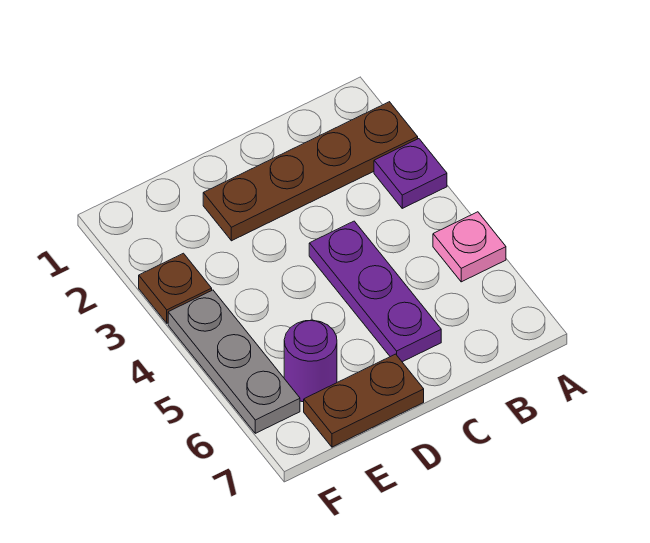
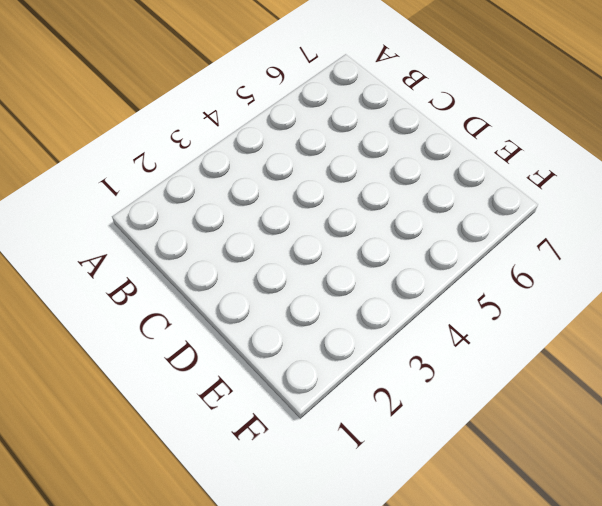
none -> brown 1x4 plate [203,102,418,241]
none -> purple 1x1 plate [374,139,447,208]

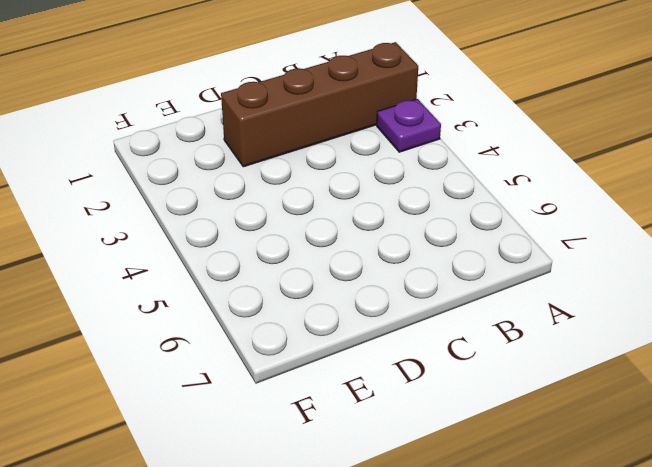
brown 1x4 brick [221,42,418,167] -> brown 1x4 plate [203,102,418,241]
none -> pink 1x1 plate [433,212,506,282]
none -> purple 1x3 plate [309,221,441,362]

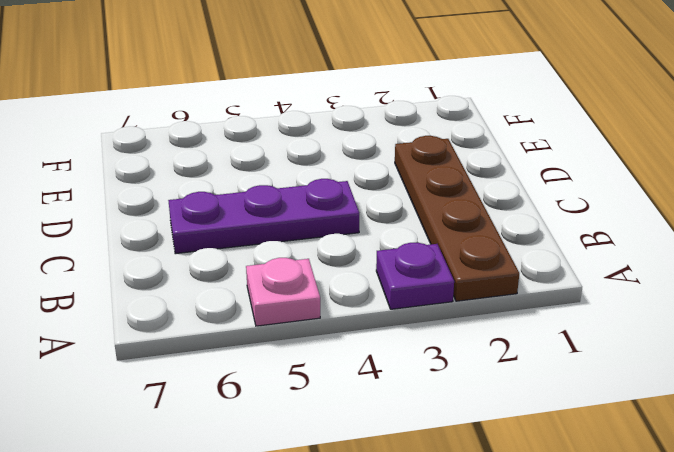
none -> brown 1x2 plate [304,354,424,447]
none -> purple 1x1 round brick [284,320,337,402]

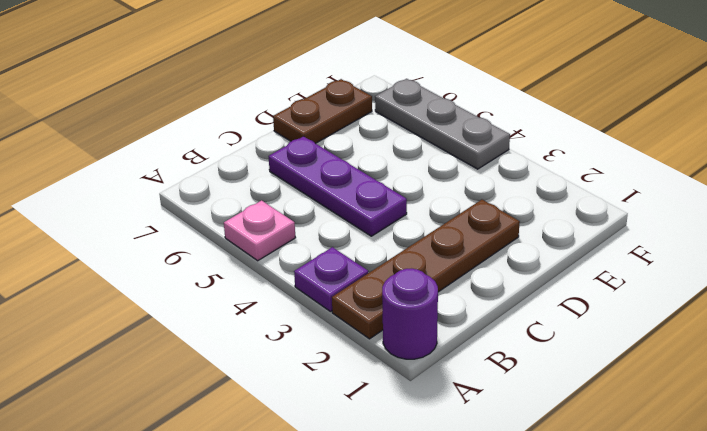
purple 1x1 round brick [382,269,438,359] -> purple 1x1 round brick moved to [284,320,337,402]
none -> brown 1x1 plate [139,253,212,323]

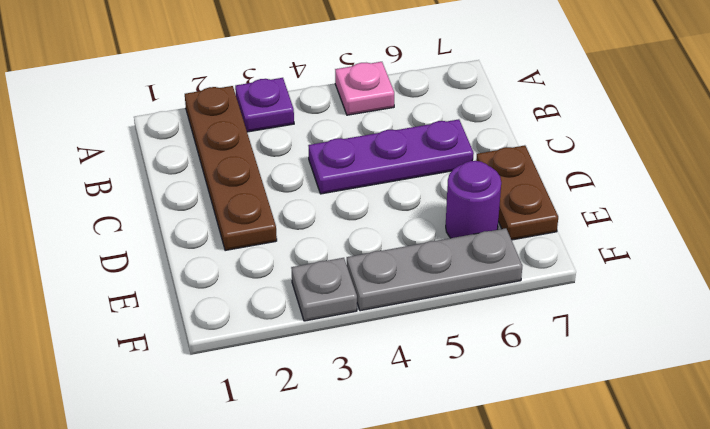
grey 1x1 plate [291,258,357,321] -> brown 1x1 plate [139,253,212,323]

